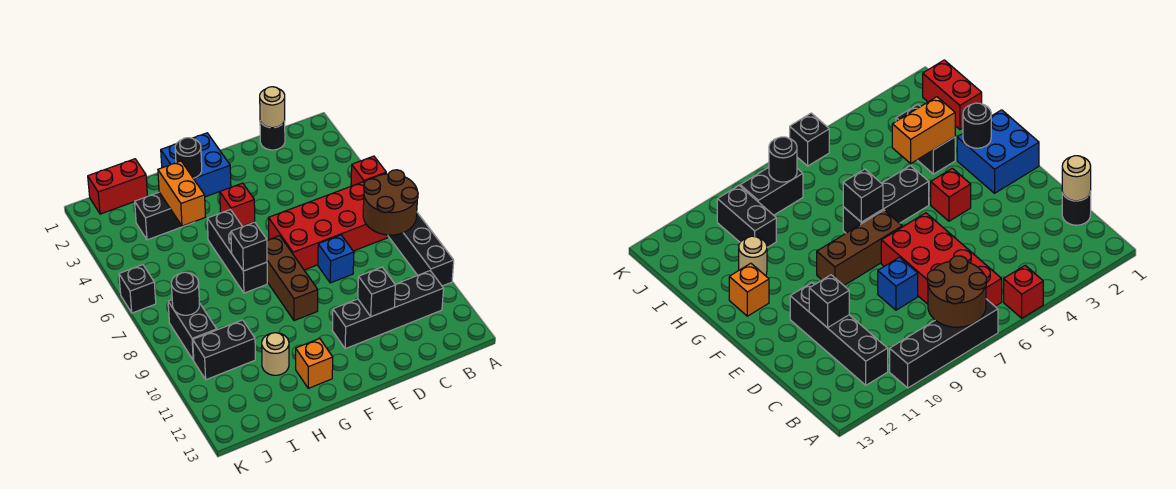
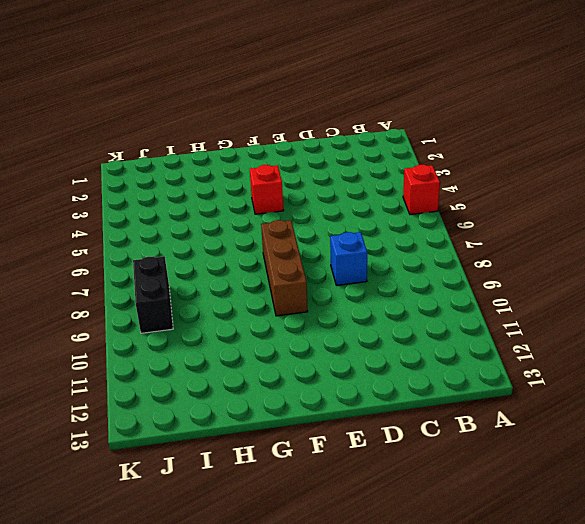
none -> black 1x4 brick [388,213,454,286]
none -> red 2x4 brick [268,182,388,270]
none -> black 1x4 brick [332,271,444,349]

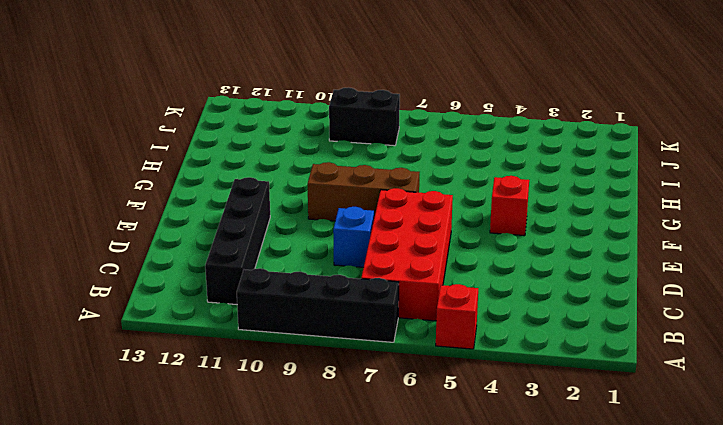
none -> black 1x1 round brick [260,121,285,150]
none -> blue 2x2 brick [161,133,231,197]
none -> black 1x3 brick [207,210,267,293]

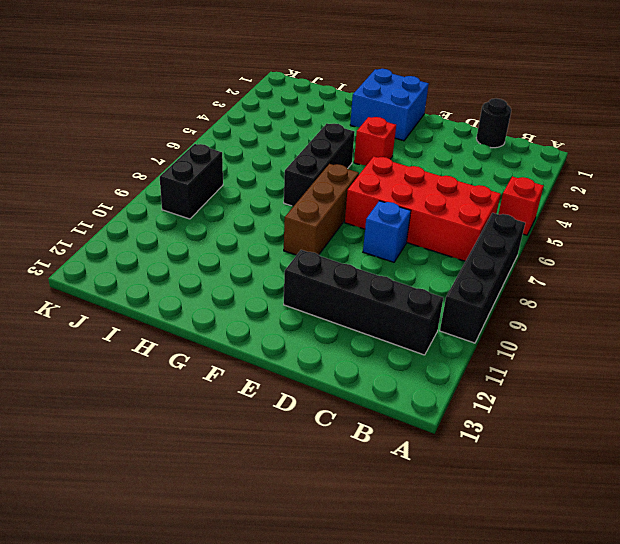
none -> orange 1x1 brick [296,339,333,388]
none -> black 1x2 brick [135,192,194,240]
none -> tan 1x1 round brick [262,333,289,375]

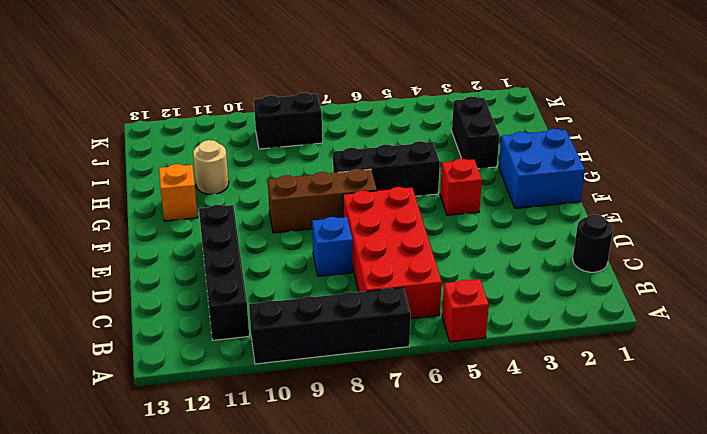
none -> red 1x2 brick [88,159,147,214]
none -> black 1x2 brick [193,320,255,380]
none -> black 1x1 brick [119,265,156,313]

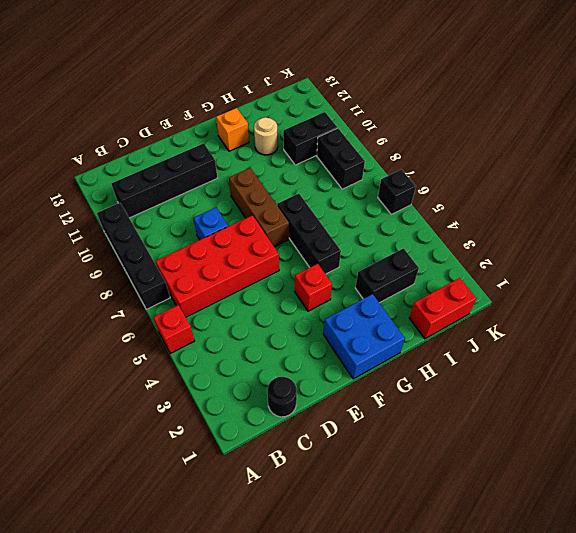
none -> brown 2x2 round brick [363,170,418,235]
none -> tan 1x1 round brick [260,87,285,128]
none -> black 1x1 brick [358,267,396,317]

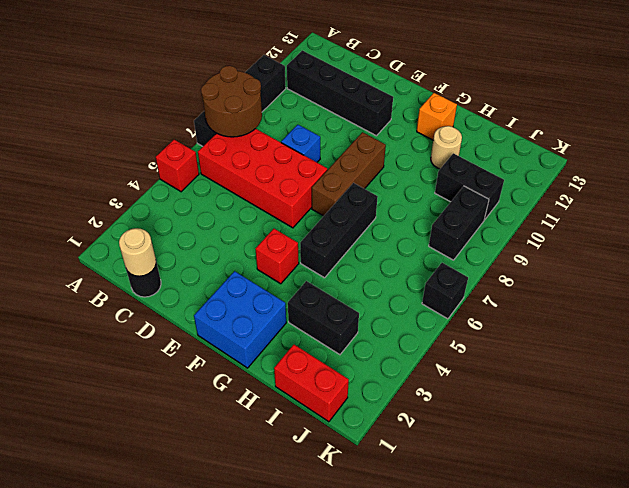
none -> black 1x1 brick [358,267,396,317]
none -> black 1x1 round brick [175,138,202,178]
none -> black 1x1 brick [231,222,267,271]

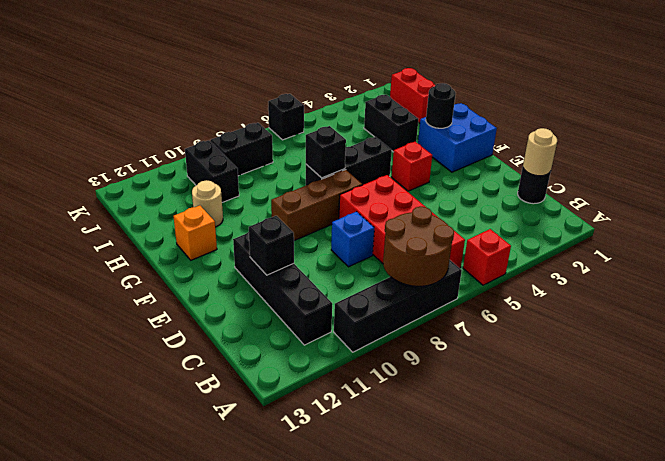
none -> orange 1x2 brick [158,161,205,226]
none -> black 1x1 round brick [171,272,199,315]

